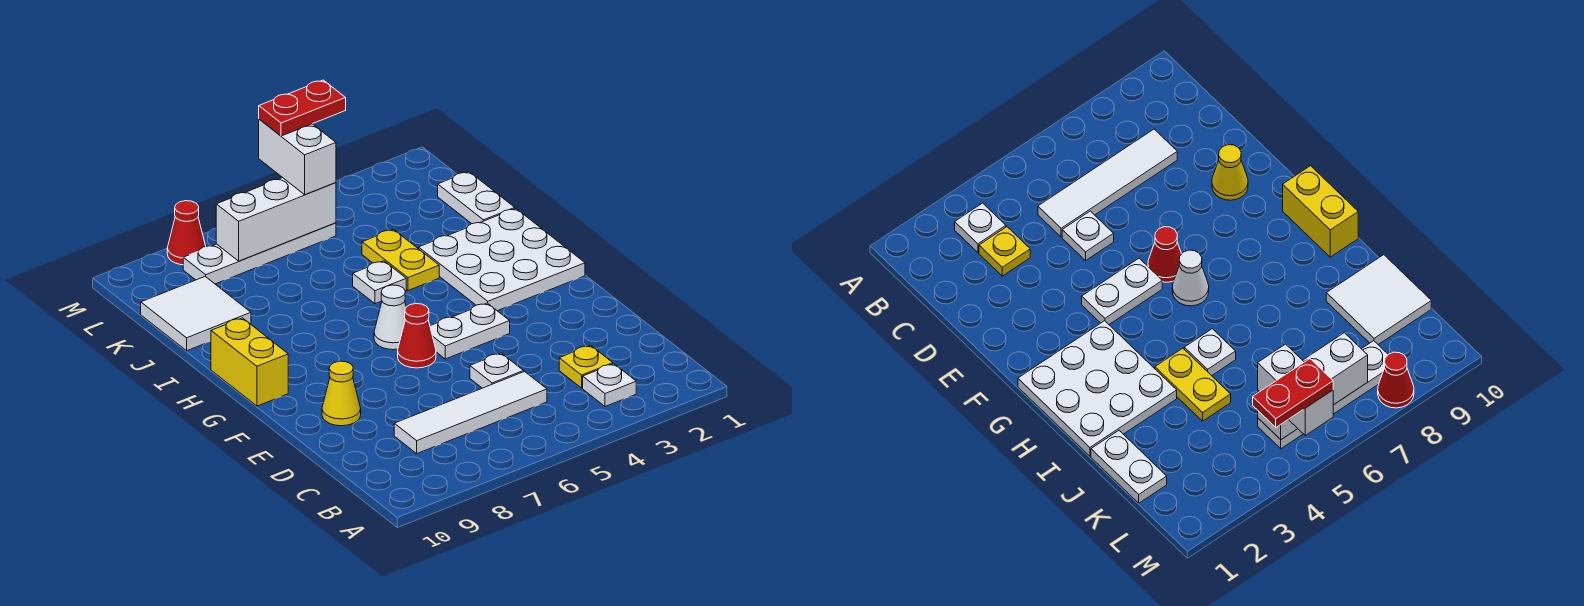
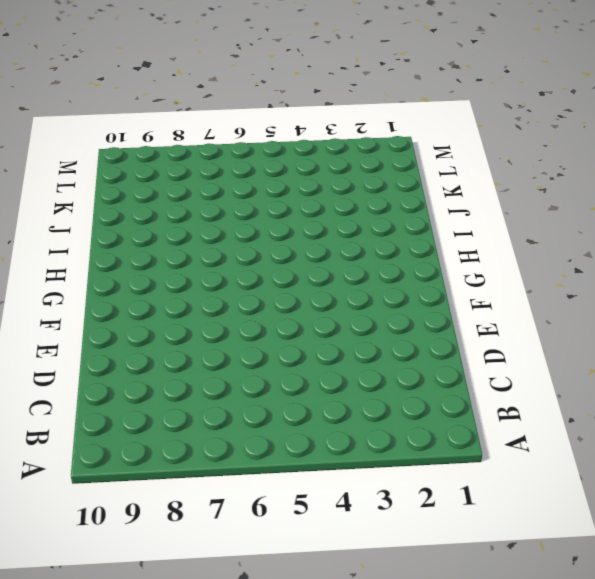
none -> white 1x1 plate [583,364,636,407]
none -> yellow 1x1 plate [559,345,613,388]
none -> white 1x4 tile [394,372,547,453]

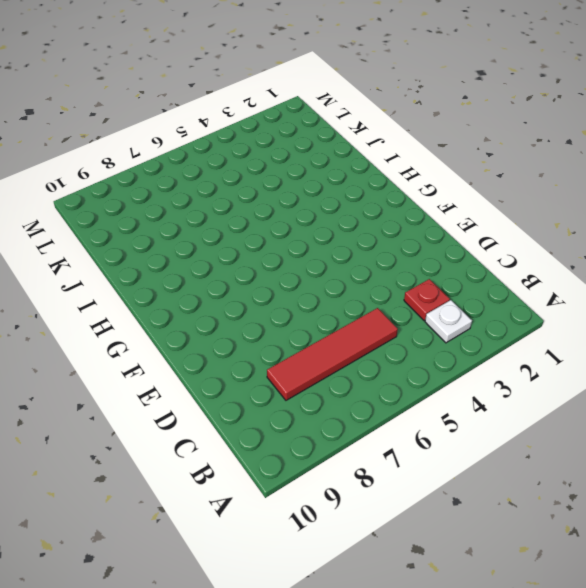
red 1x1 plate [404,279,450,321] -> yellow 1x1 plate [559,345,613,388]
red 1x4 tile [267,308,398,400] -> white 1x4 tile [394,372,547,453]
none -> white 1x1 plate [470,353,524,388]
none -> yellow 1x1 cone [322,361,361,426]
none -> white 1x2 plate [430,303,510,359]

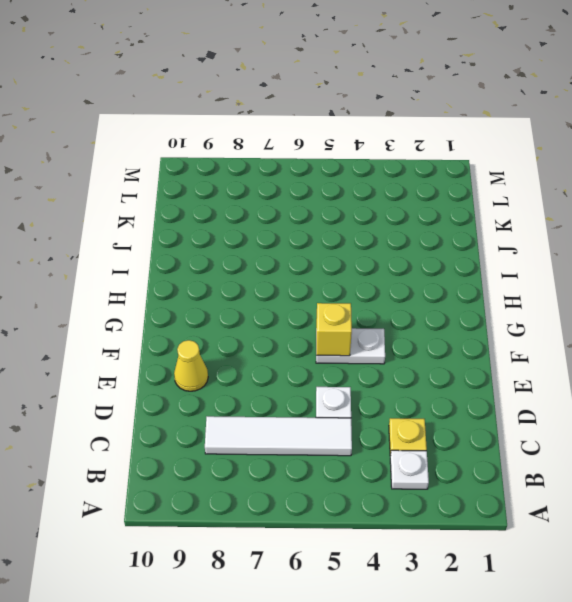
yellow 1x1 brick [316,303,352,356] -> none
none -> red 1x1 cone [398,304,436,368]
none -> white 3x3 plate [419,209,585,311]
none -> white 1x1 cone [374,285,406,350]

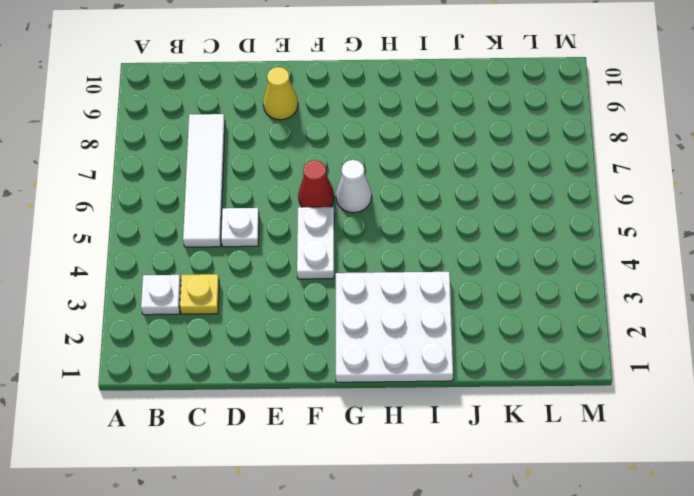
none -> yellow 1x2 brick [211,318,288,406]
none -> yellow 1x2 plate [362,229,439,290]
none -> white 1x1 plate [353,261,406,304]

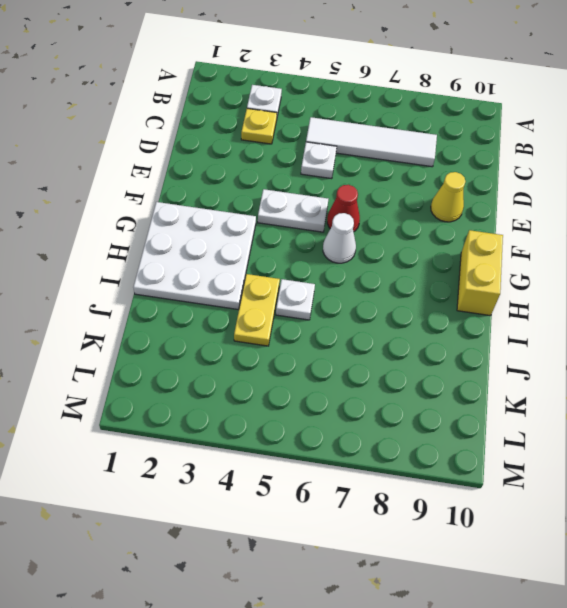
none -> white 1x2 plate [438,172,515,224]
none -> white 2x2 tile [141,277,251,351]
none -> white 1x4 plate [183,223,336,284]

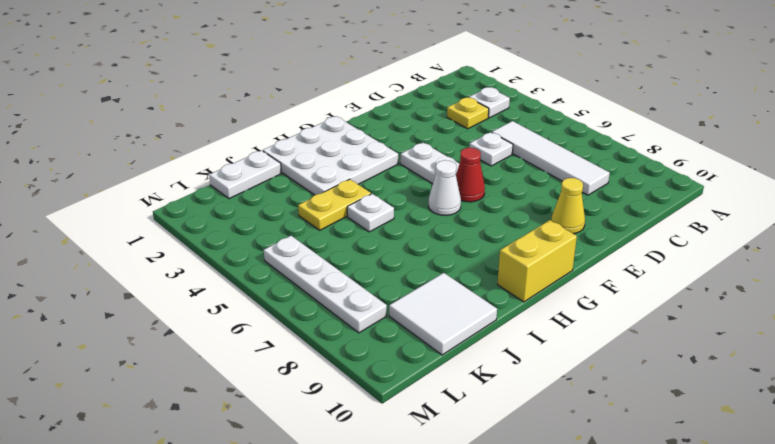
none -> red 1x1 cone [167,201,206,265]
none -> white 1x3 brick [216,178,336,261]
none -> white 1x2 brick [259,119,336,195]

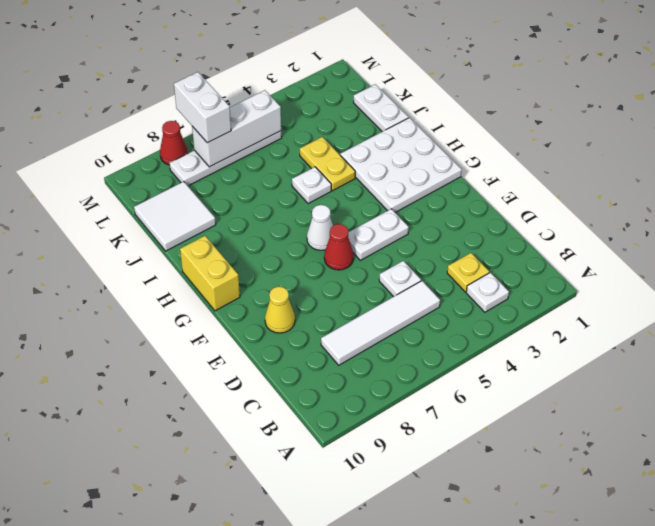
white 1x2 brick [174,72,231,143] -> white 1x2 brick moved to [259,119,336,195]
none -> red 1x2 plate [259,80,346,136]

